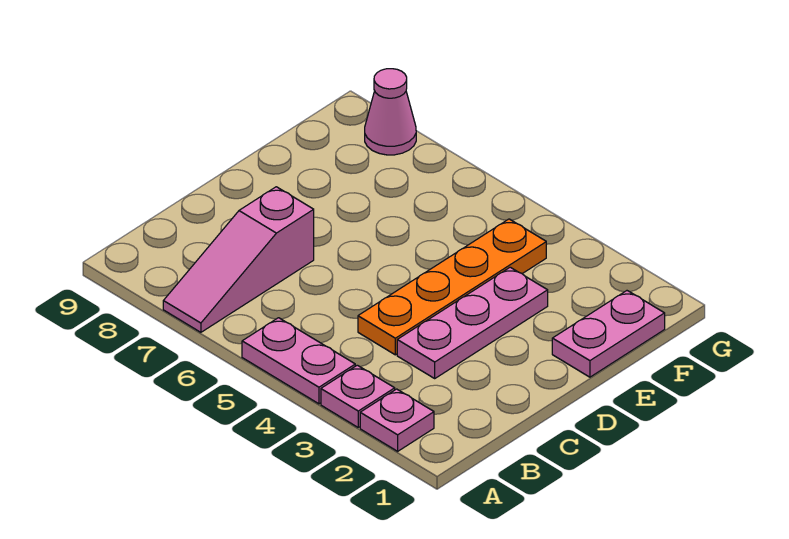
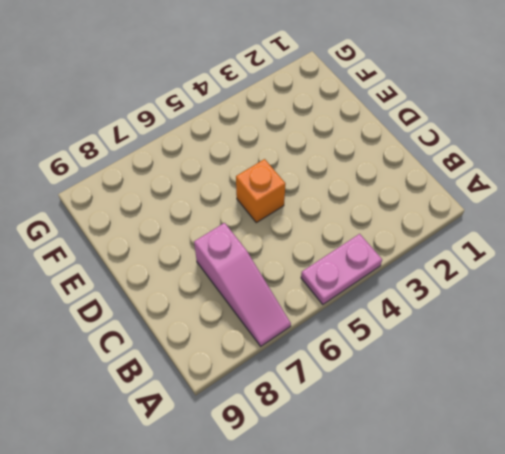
orange 1x1 brick [236,159,285,223] -> none
none -> pink 1x1 plate [360,389,434,451]
none -> pink 1x1 plate [321,365,395,427]

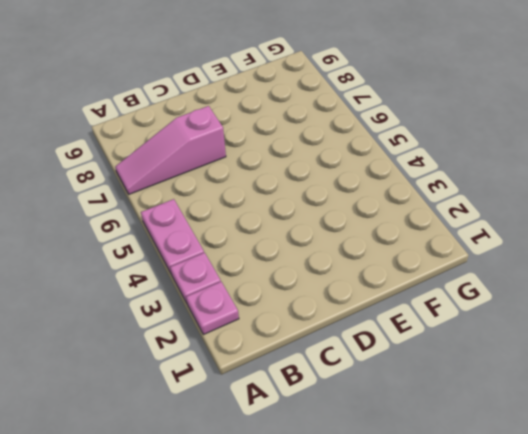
none -> pink 1x3 plate [397,267,548,378]
none -> orange 1x4 plate [358,219,546,355]

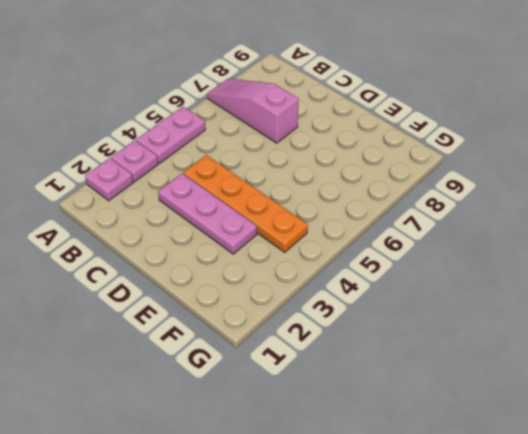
none -> pink 1x2 plate [552,291,665,377]
none -> pink 1x1 cone [365,69,416,155]

